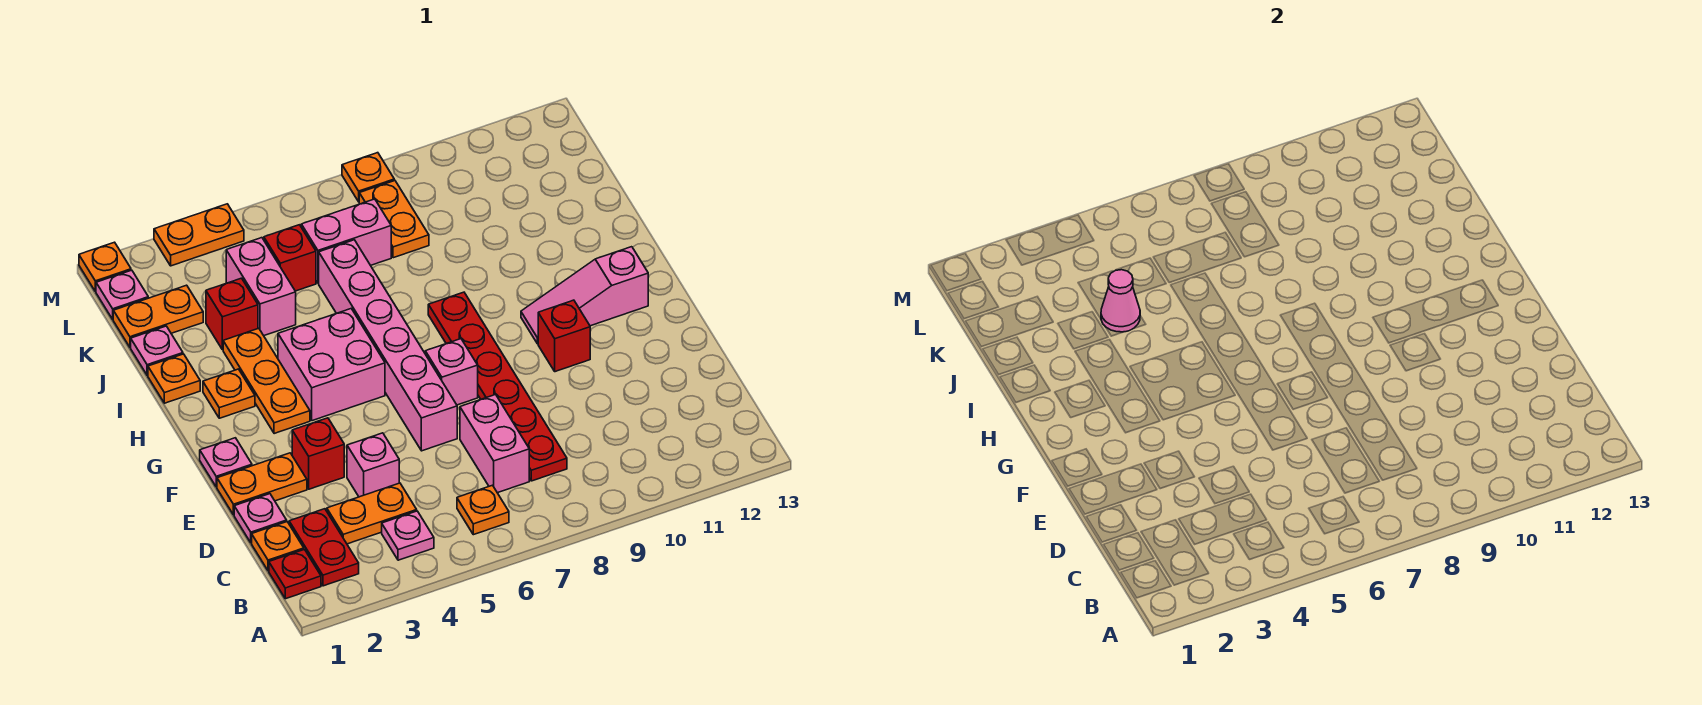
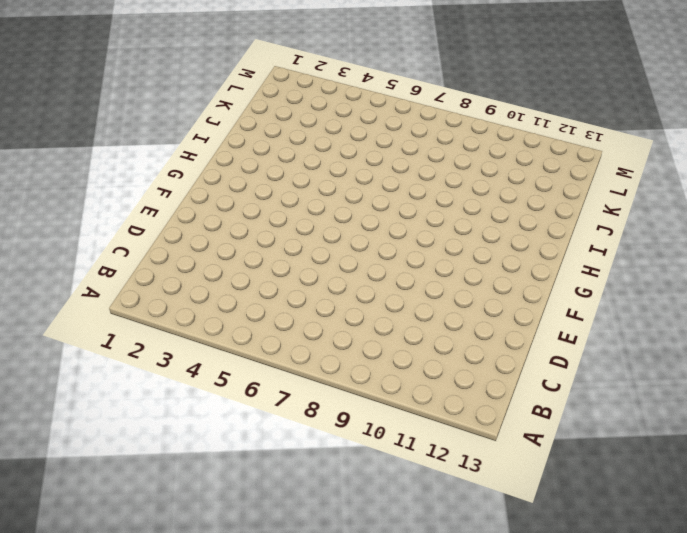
none -> red 1x1 plate [269,550,321,599]
none -> red 1x2 plate [289,509,359,586]
none -> pink 1x1 plate [382,511,434,560]
none -> orange 1x1 plate [457,485,509,535]

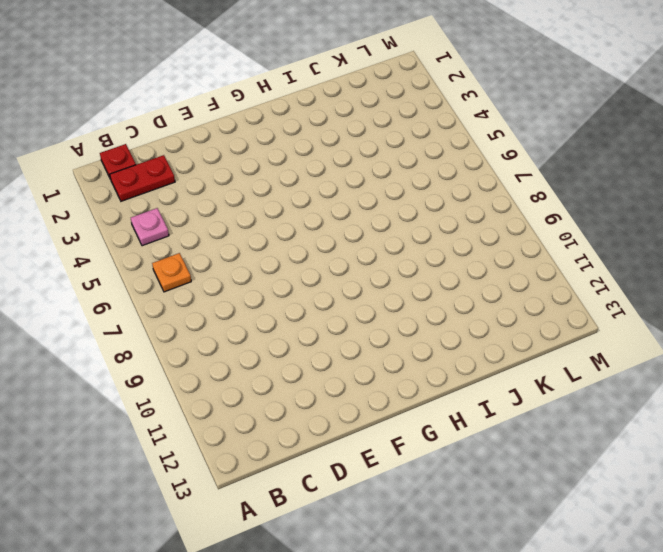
none -> orange 1x1 plate [252,522,304,571]
none -> orange 1x2 plate [327,483,417,544]
none -> pink 1x2 brick [460,395,529,493]
none -> red 1x6 plate [428,292,567,481]

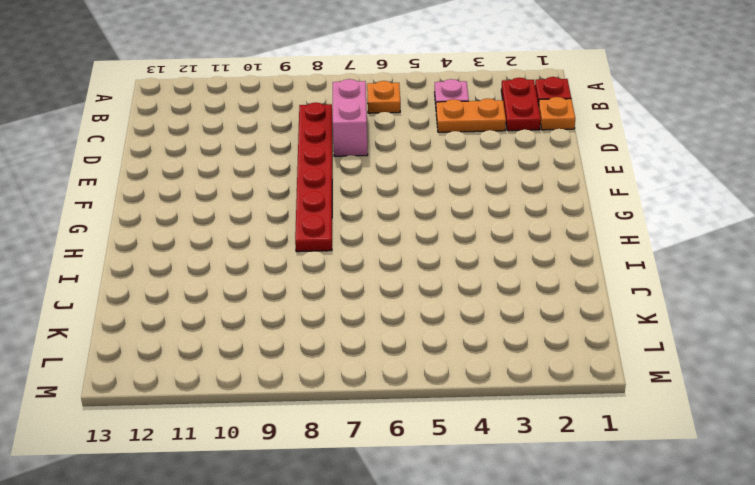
none -> pink 1x1 plate [234,494,287,543]
none -> pink 1x1 brick [347,433,399,497]
none -> orange 1x2 plate [217,453,307,515]
none -> red 1x1 brick [292,418,344,489]

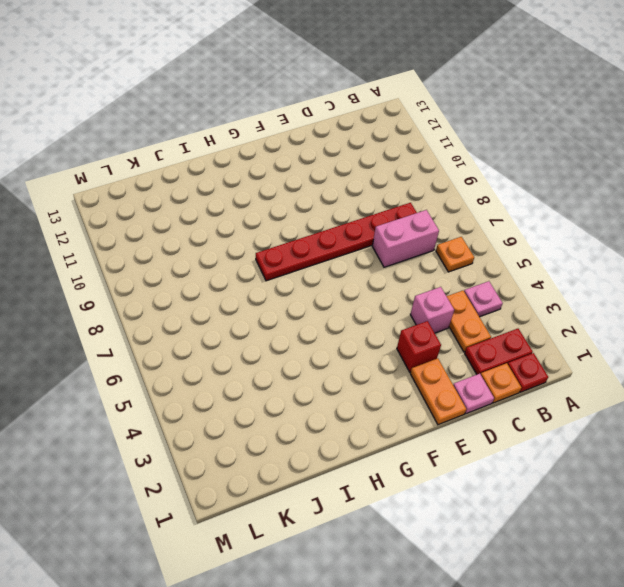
none -> pink 1x6 brick [319,240,457,451]
none -> pink 1x1 plate [200,438,252,487]
none -> pink 1x1 brick [425,339,478,405]
none -> red 1x1 brick [538,300,590,372]

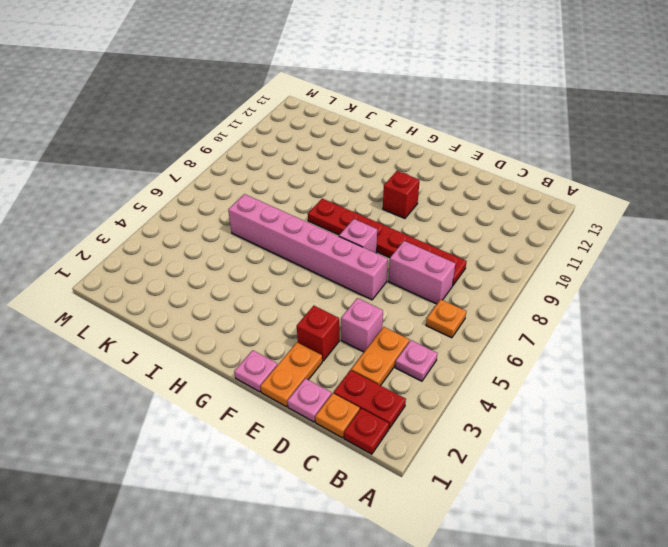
none -> orange 1x3 plate [223,328,310,434]
none -> pink 2x2 brick [278,309,385,421]
none -> pink 1x3 slope [521,247,648,344]
none -> orange 1x1 plate [203,369,255,418]

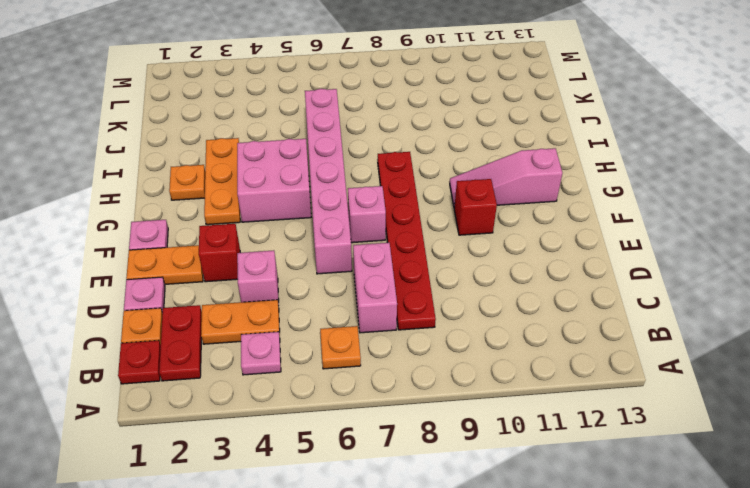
none -> orange 1x1 plate [148,354,200,403]
none -> pink 1x1 plate [131,326,183,375]
none -> red 1x1 brick [206,278,258,350]
none -> pink 1x2 brick [226,238,296,336]

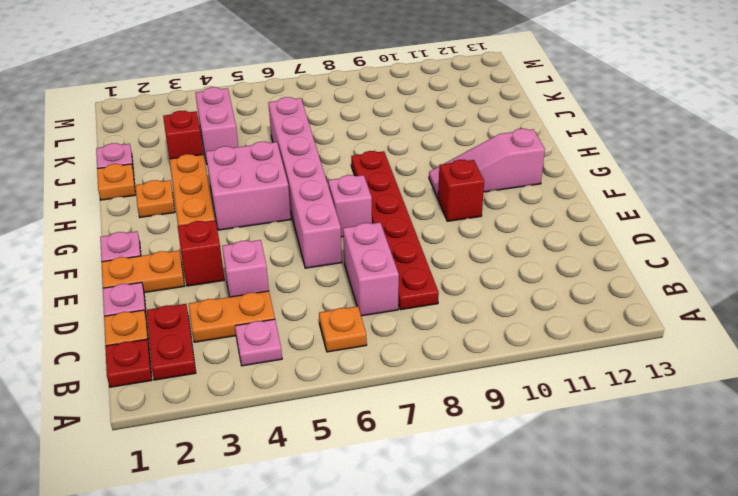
none -> orange 1x2 plate [113,285,203,347]
none -> red 1x1 brick [264,225,316,291]
none -> pink 1x2 brick [301,199,391,283]
none -> orange 1x2 plate [359,181,429,258]

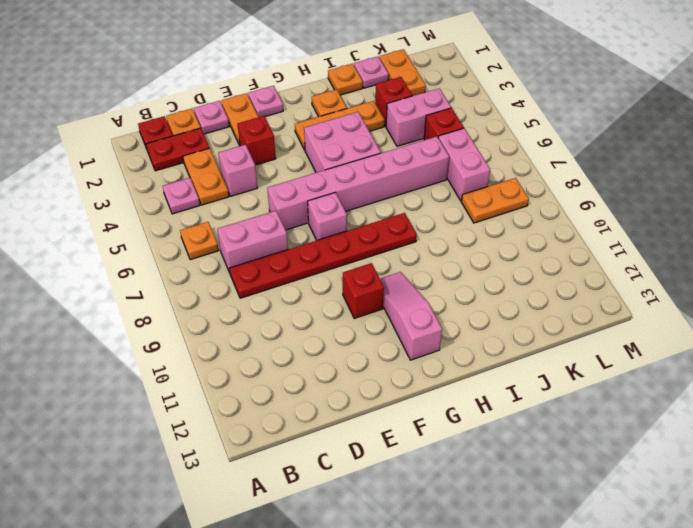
none -> pink 1x1 plate [96,270,148,319]
none -> orange 1x1 plate [79,242,131,292]
none -> orange 1x2 plate [154,204,244,266]
none -> orange 1x1 plate [342,153,394,202]

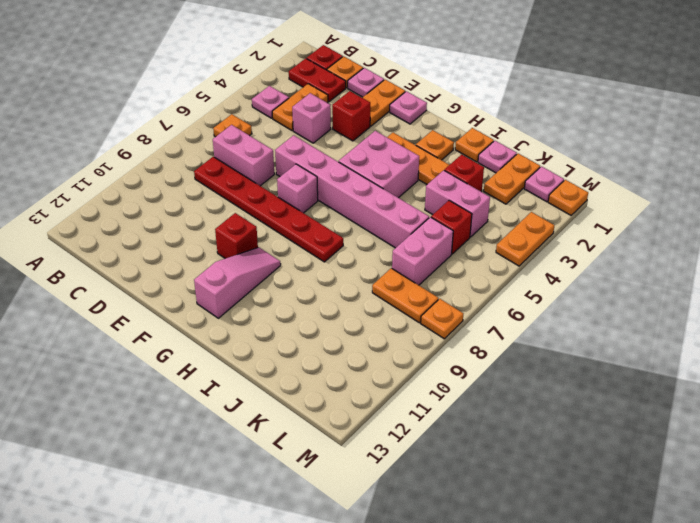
none -> pink 1x1 cone [1101,270,1140,332]

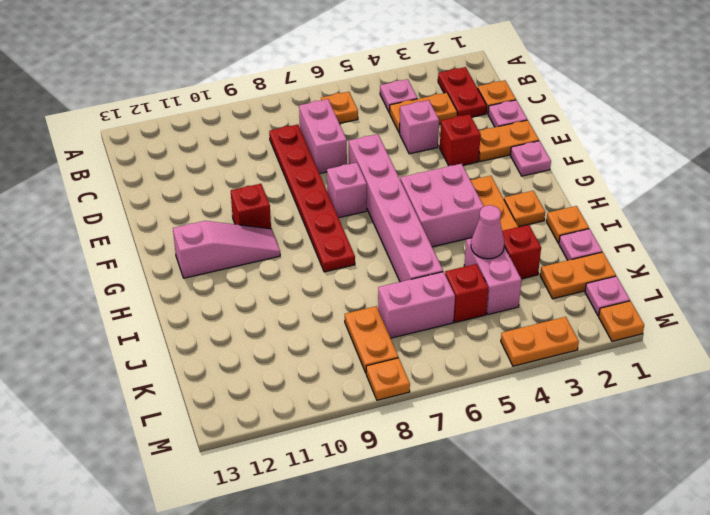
none -> red 1x1 plate [269,550,321,599]

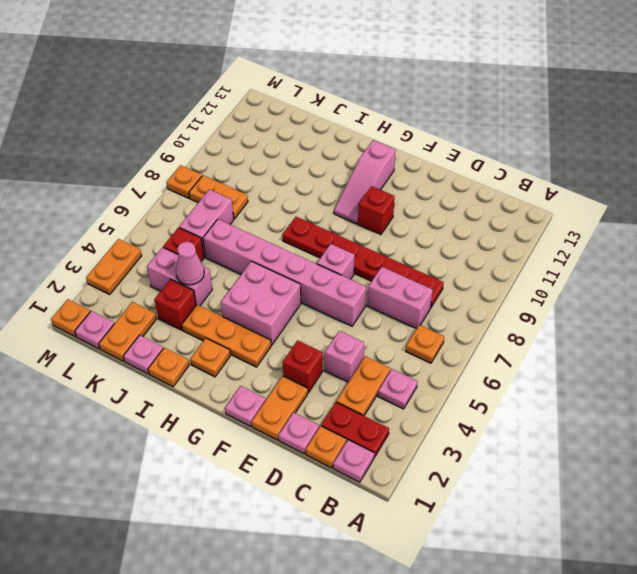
pink 1x1 plate [333,440,374,482] -> red 1x1 plate [269,550,321,599]

